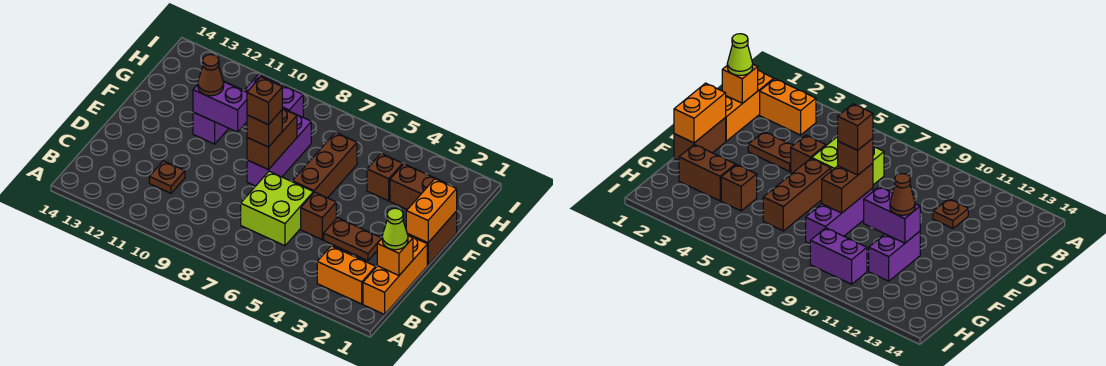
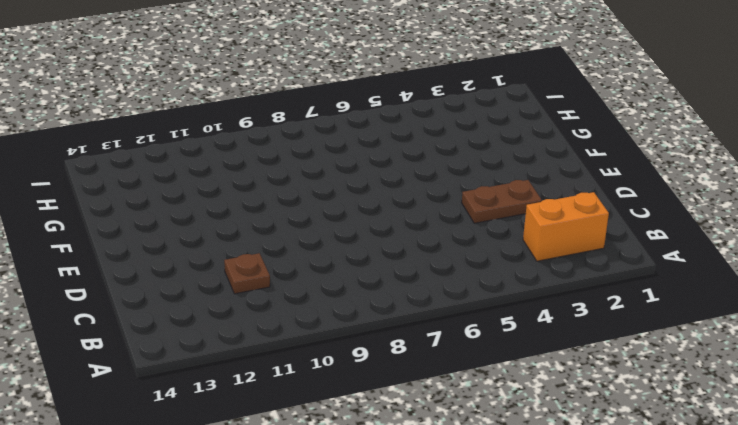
none -> orange 1x3 brick [363,235,427,314]
none -> lime 2x2 brick [241,171,313,246]
none -> brown 1x1 brick [301,192,336,240]

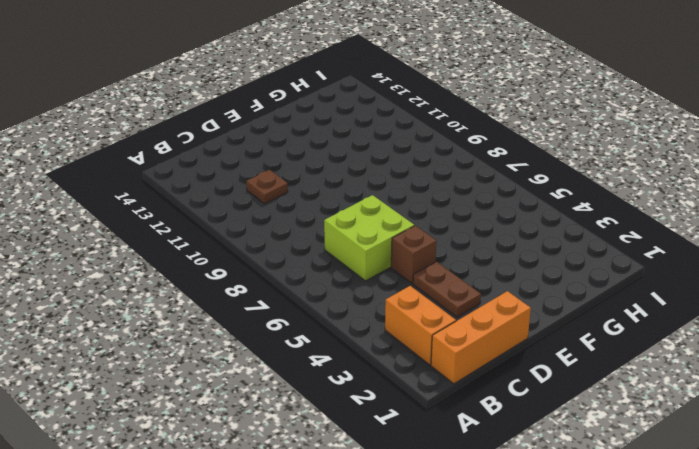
none -> brown 1x2 brick [408,211,457,265]
none -> brown 1x3 brick [292,132,357,198]
none -> purple 1x3 brick [247,112,311,186]

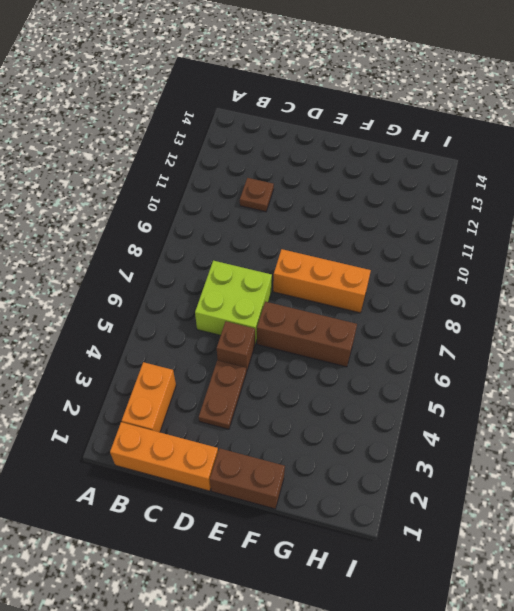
orange 1x3 brick [273,249,371,313] -> purple 1x3 brick [247,112,311,186]
none -> purple 1x2 brick [193,81,242,144]
none -> brown 1x2 brick [390,164,447,209]
none -> brown 1x1 brick [367,153,403,201]

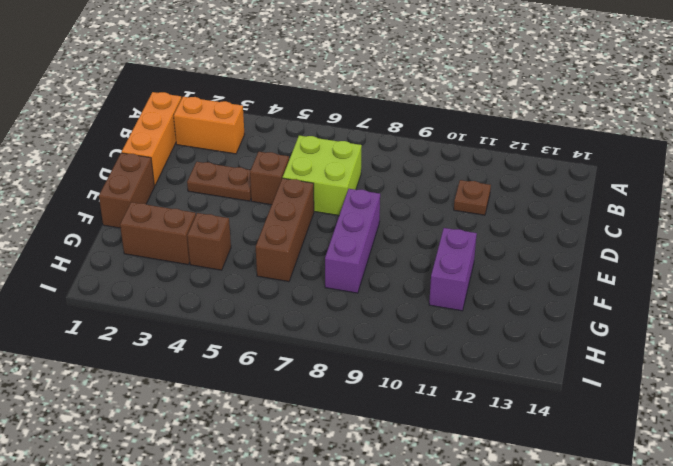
none -> purple 1x2 brick [245,74,303,117]
none -> orange 1x1 brick [377,236,413,275]
none -> orange 1x2 brick [406,179,457,243]

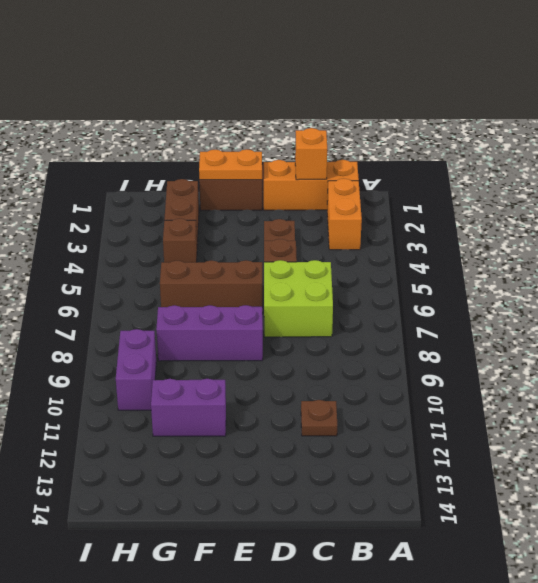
orange 1x2 plate [199,149,262,180] -> orange 1x2 brick [406,179,457,243]
none -> brown 1x2 brick [247,109,297,170]
none -> purple 1x2 brick [193,82,247,132]
none -> lime 1x1 cone [382,208,408,250]

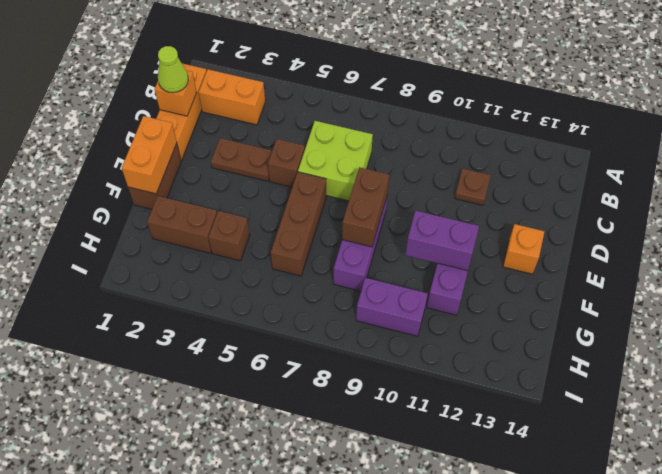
orange 1x1 brick [503,224,544,274] -> none
none -> brown 1x1 brick [247,110,282,147]
none -> brown 1x1 cone [198,55,224,96]
none -> brown 1x1 brick [247,77,282,125]

